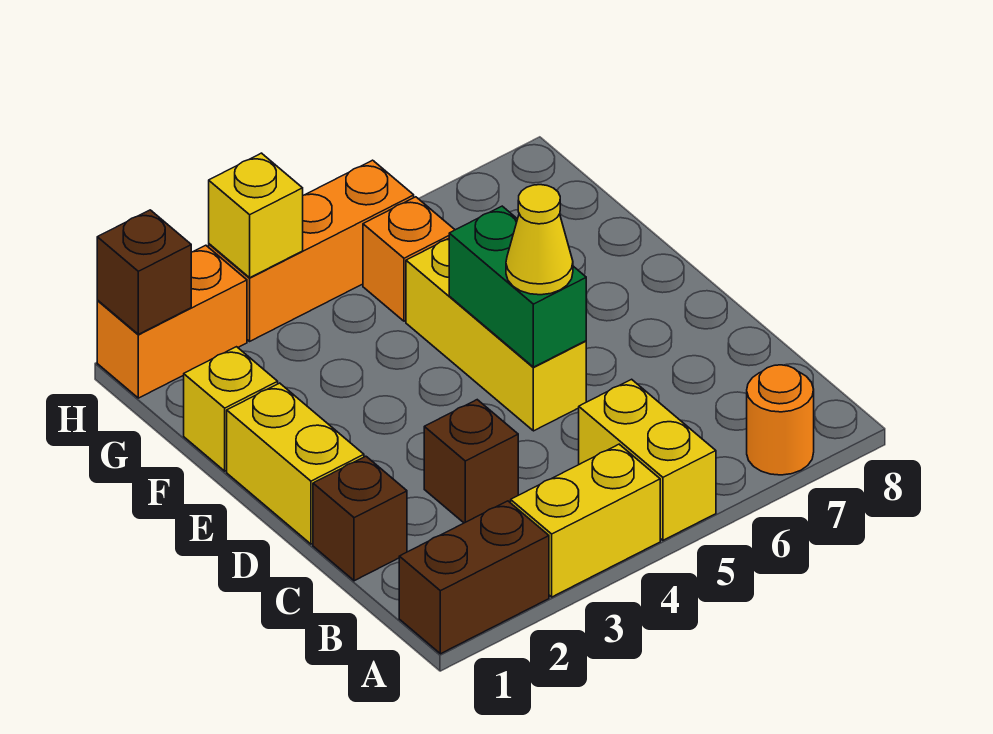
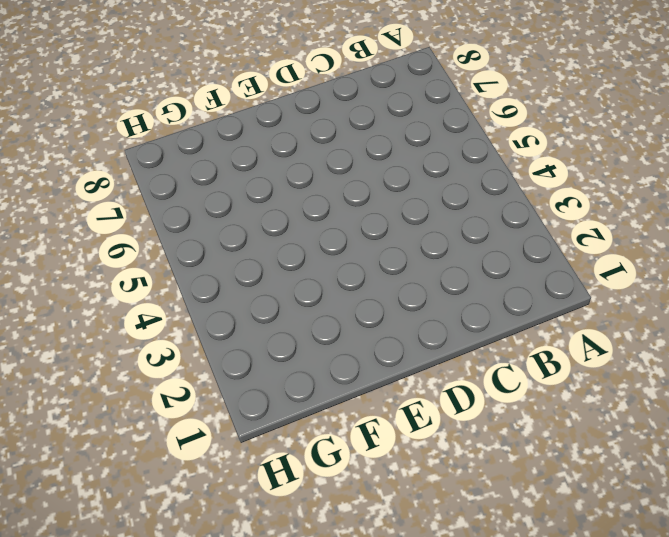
none -> brown 1x2 brick [399,501,549,654]
none -> yellow 1x2 brick [511,444,660,597]
none -> yellow 1x2 brick [579,379,716,540]

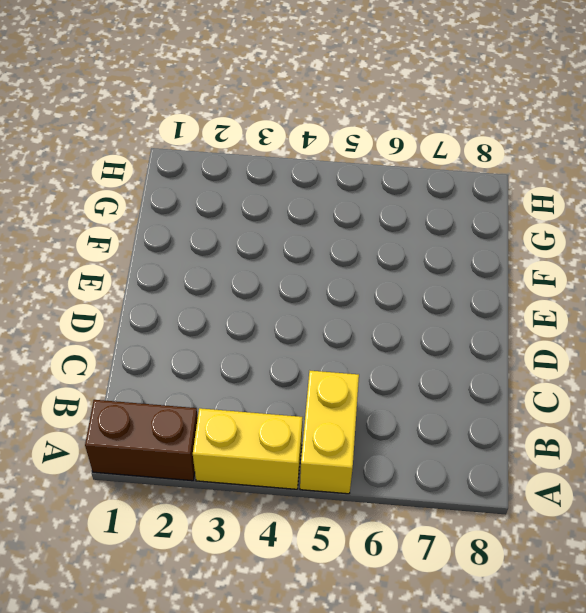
none -> orange 1x1 round brick [747,365,814,475]
none -> brown 1x1 brick [313,456,407,581]
none -> brown 1x1 brick [424,400,518,523]

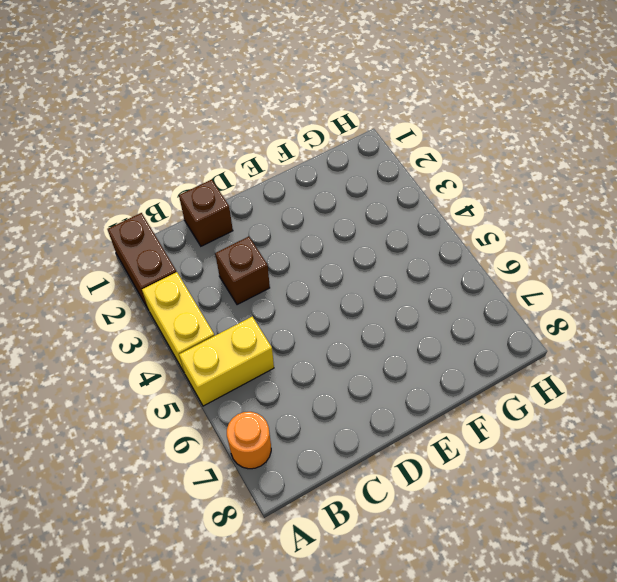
none -> yellow 1x2 brick [227,383,364,544]
none -> yellow 1x3 brick [406,239,586,431]
none -> yellow 1x1 brick [184,347,278,471]

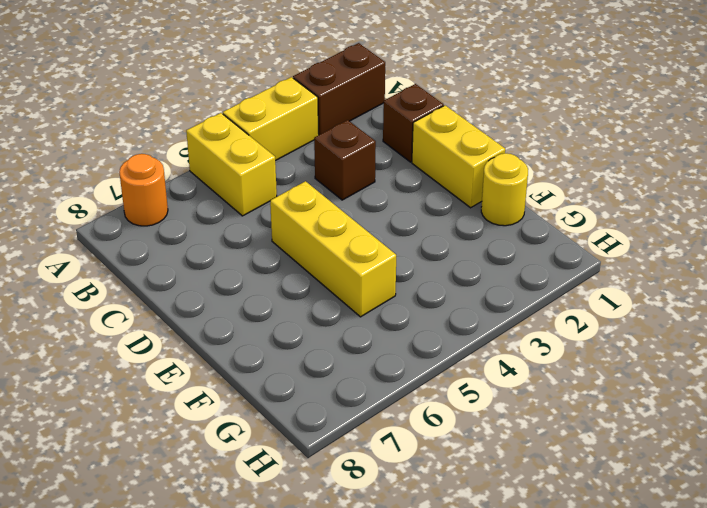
yellow 1x1 round brick [481,153,528,226] -> yellow 1x1 brick [184,347,278,471]
none -> orange 1x1 brick [363,197,455,321]
none -> orange 1x2 brick [97,245,247,398]
none -> orange 1x3 brick [209,160,414,341]

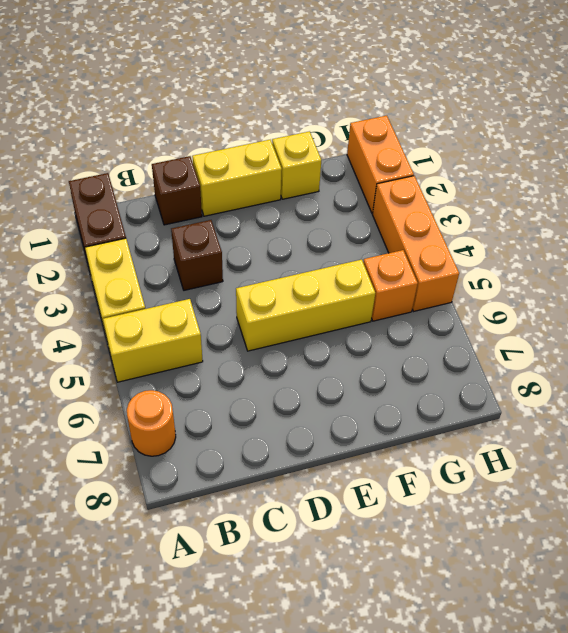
none -> green 1x2 brick [449,206,586,367]
none -> brown 1x1 brick [97,210,191,334]
none -> yellow 1x1 brick [209,153,303,278]

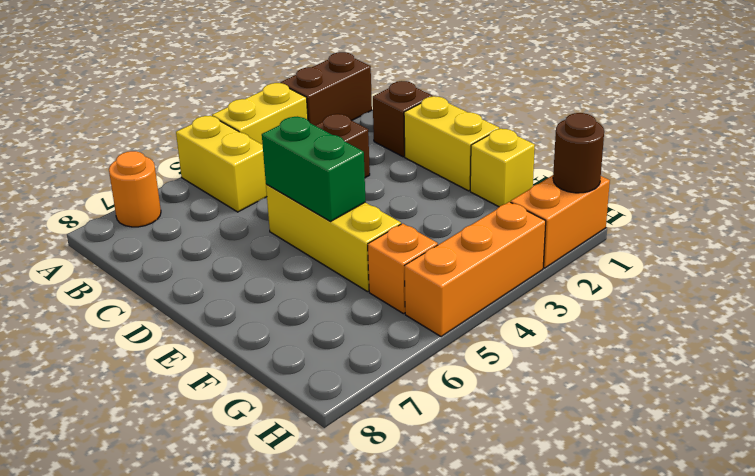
brown 1x1 round brick [553,113,604,193] -> brown 1x1 brick [97,210,191,334]
none -> yellow 1x1 brick [209,153,303,278]
none -> yellow 1x1 cone [506,185,573,295]

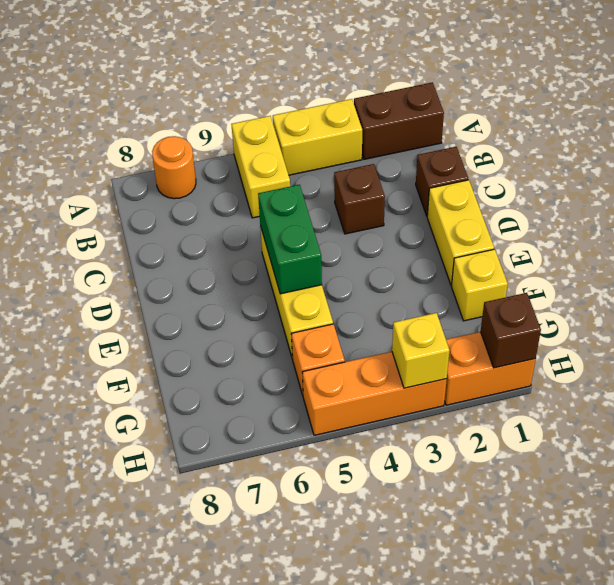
none -> yellow 1x1 cone [506,185,573,295]

